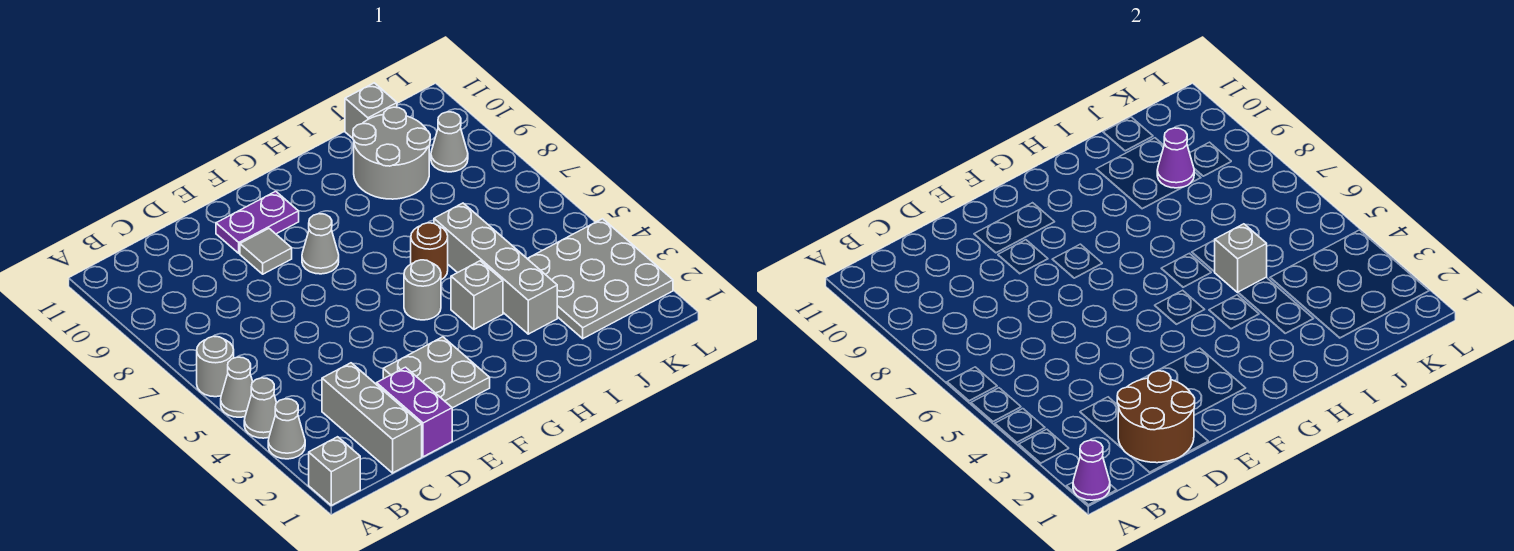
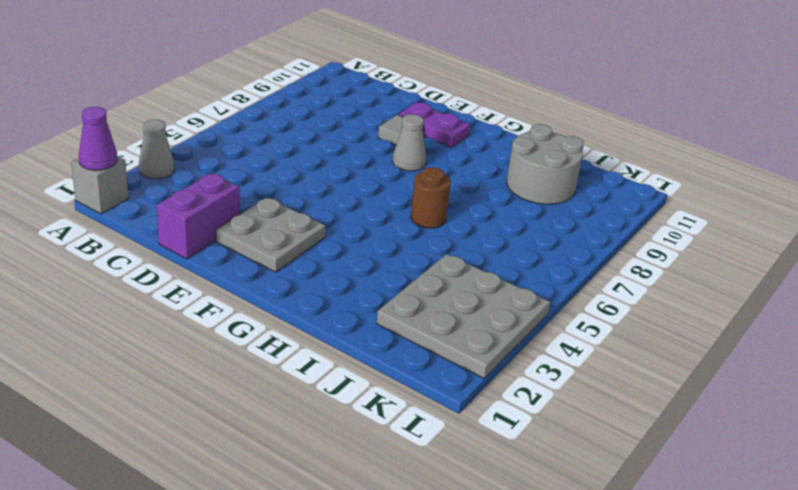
none -> grey 1x1 cone [244,378,276,438]
none -> grey 1x1 cone [221,357,253,417]
none -> grey 1x1 round brick [197,336,234,397]

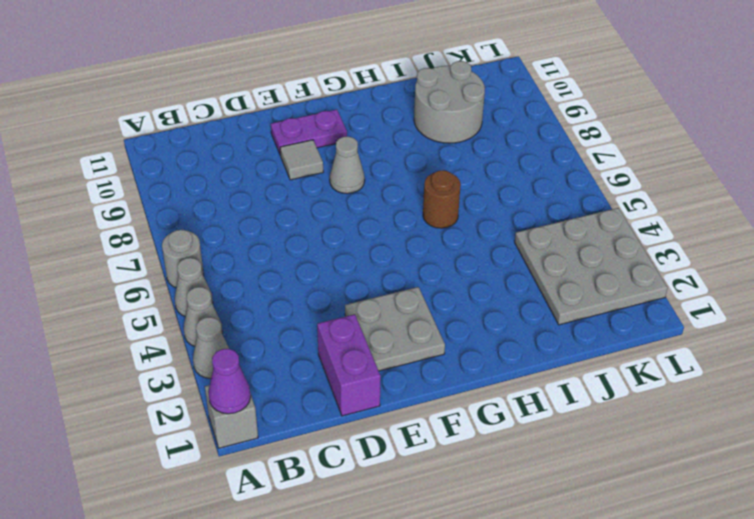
none -> grey 1x3 brick [322,363,422,473]
none -> grey 1x1 round brick [404,260,441,320]
none -> grey 1x1 brick [451,261,503,329]

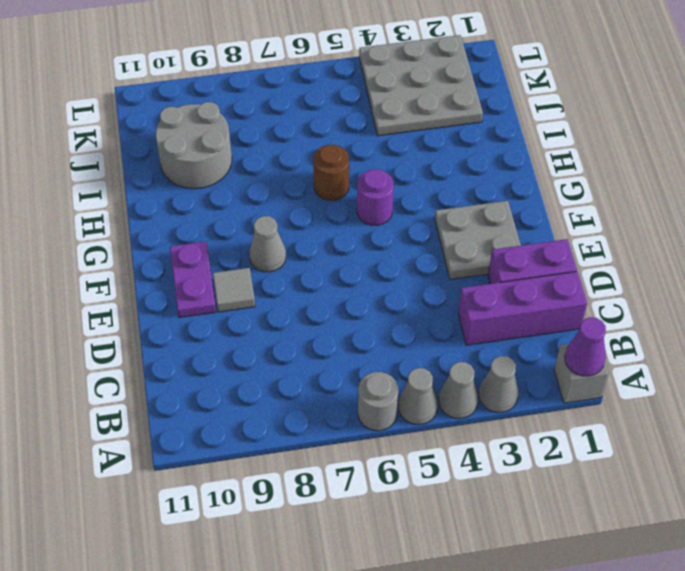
purple 1x3 brick [458,272,587,345] -> grey 1x3 brick [322,363,422,473]
purple 1x1 round brick [357,169,394,225] -> grey 1x1 round brick [404,260,441,320]
none -> grey 1x1 brick [451,261,503,329]
none -> grey 1x4 brick [434,203,557,334]
none -> grey 1x1 brick [345,83,397,138]

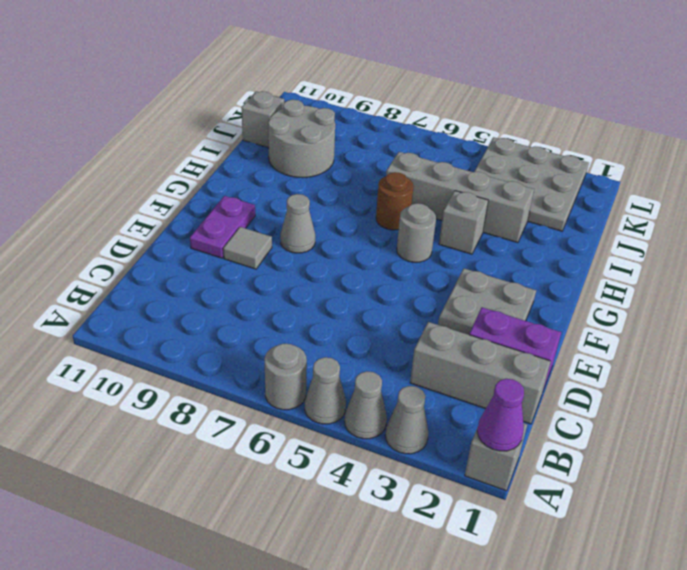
none -> grey 1x1 cone [431,112,468,172]
none -> brown 2x2 round brick [1117,371,1195,463]
none -> grey 1x1 brick [1215,224,1267,292]

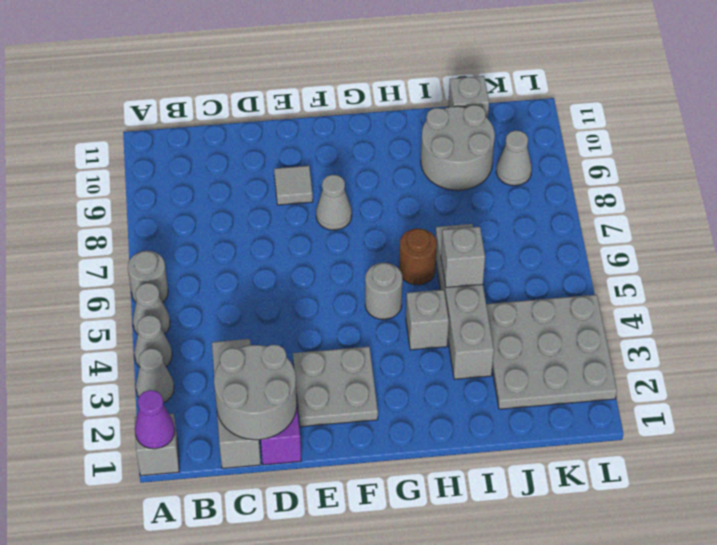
grey 2x2 round brick [214,345,297,440] -> brown 2x2 round brick [1117,371,1195,463]
none -> purple 1x2 plate [216,191,299,253]
none -> purple 1x1 cone [1157,128,1194,188]

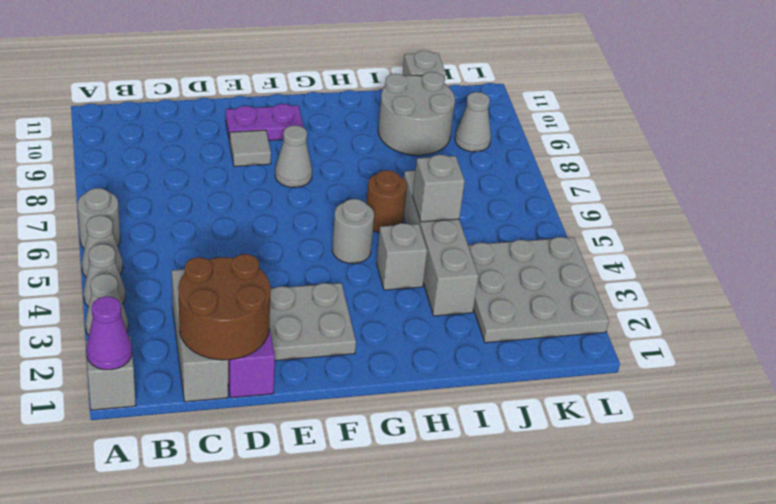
none -> purple 1x1 cone [1157,128,1194,188]

